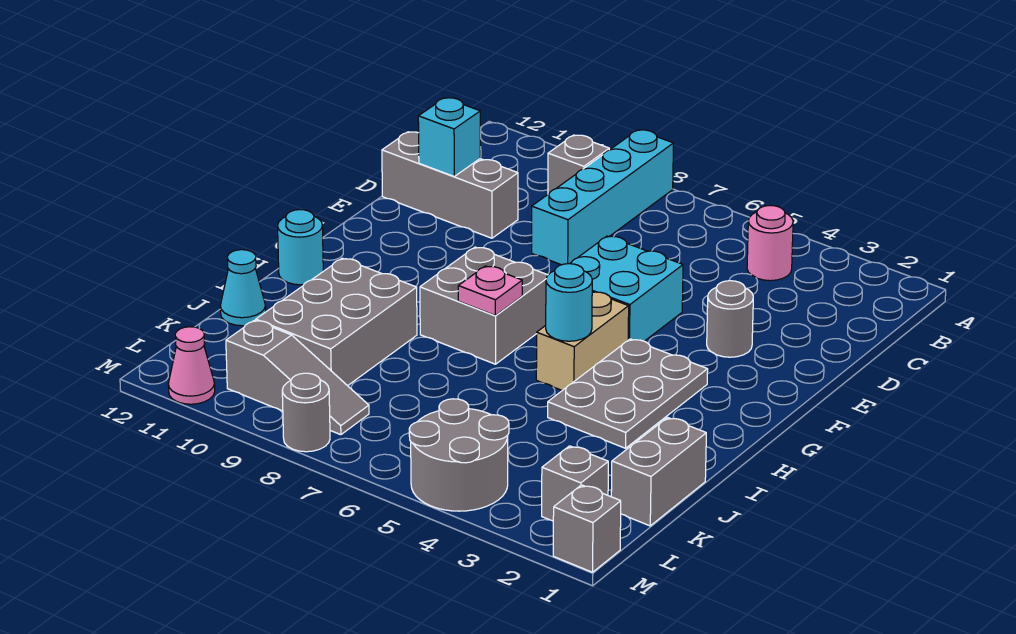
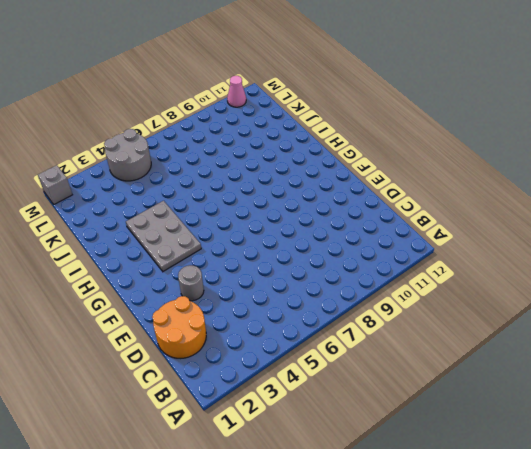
orange 2x2 round brick [152,296,206,358] -> none
none -> cyan 1x4 brick [532,130,674,265]
none -> pink 1x1 round brick [747,205,793,281]
none -> grey 1x1 brick [548,135,609,194]

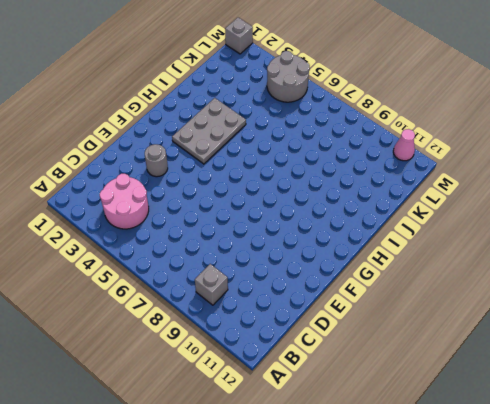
pink 2x2 round brick [100,174,149,229] -> pink 1x1 round brick [747,205,793,281]
none -> cyan 1x4 brick [532,130,674,265]
none -> grey 1x3 brick [382,132,518,238]
none -> cyan 2x2 brick [570,236,683,341]

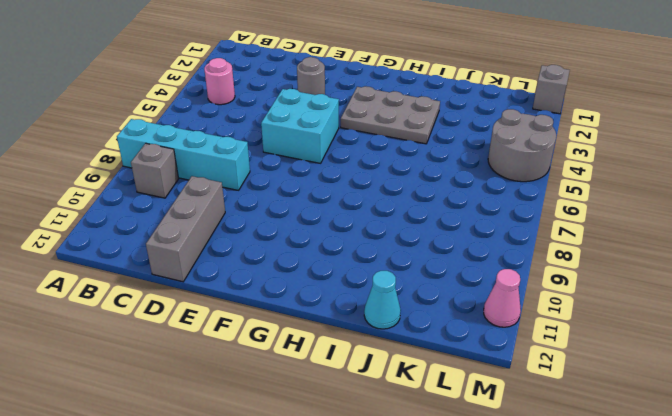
none -> tan 1x2 brick [536,292,629,390]
none -> grey 2x2 brick [420,247,548,364]
none -> cyan 1x1 round brick [278,210,323,285]

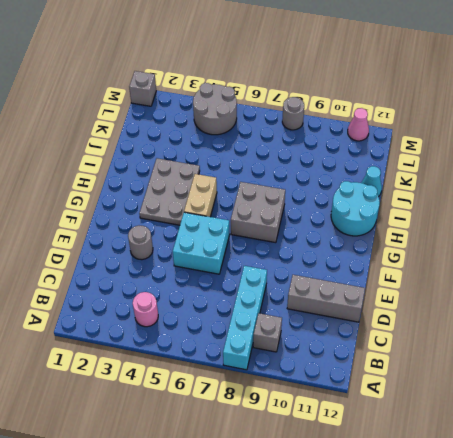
cyan 2x2 round brick [331,181,380,236] -> cyan 1x1 round brick [278,210,323,285]
none -> grey 2x3 brick [256,258,417,386]
none -> grey 1x2 brick [611,418,706,526]
none -> grey 1x1 brick [542,446,608,521]

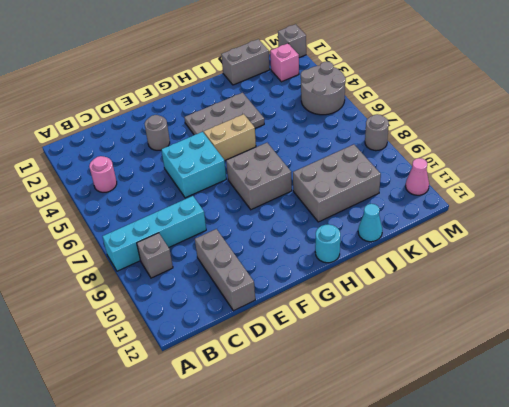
pink 1x1 brick [270,43,299,82] -> grey 1x1 brick [542,446,608,521]
none -> grey 1x3 slope [226,320,369,435]
none -> cyan 1x1 brick [418,98,480,176]
none -> cyan 1x1 round brick [546,264,592,341]

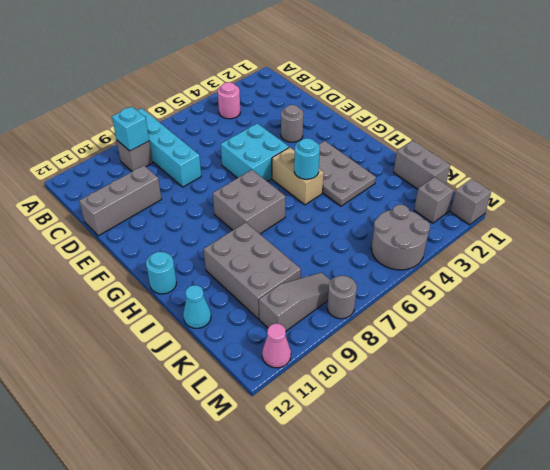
cyan 1x1 brick [112,107,149,151] -> cyan 1x1 brick moved to [418,98,480,176]
none -> pink 1x1 plate [458,266,522,316]

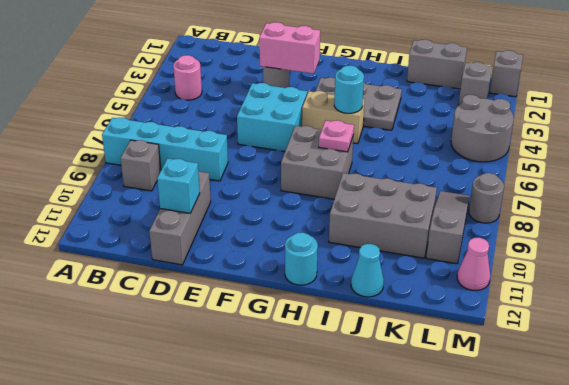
pink 1x2 brick [259,22,320,74] -> none

